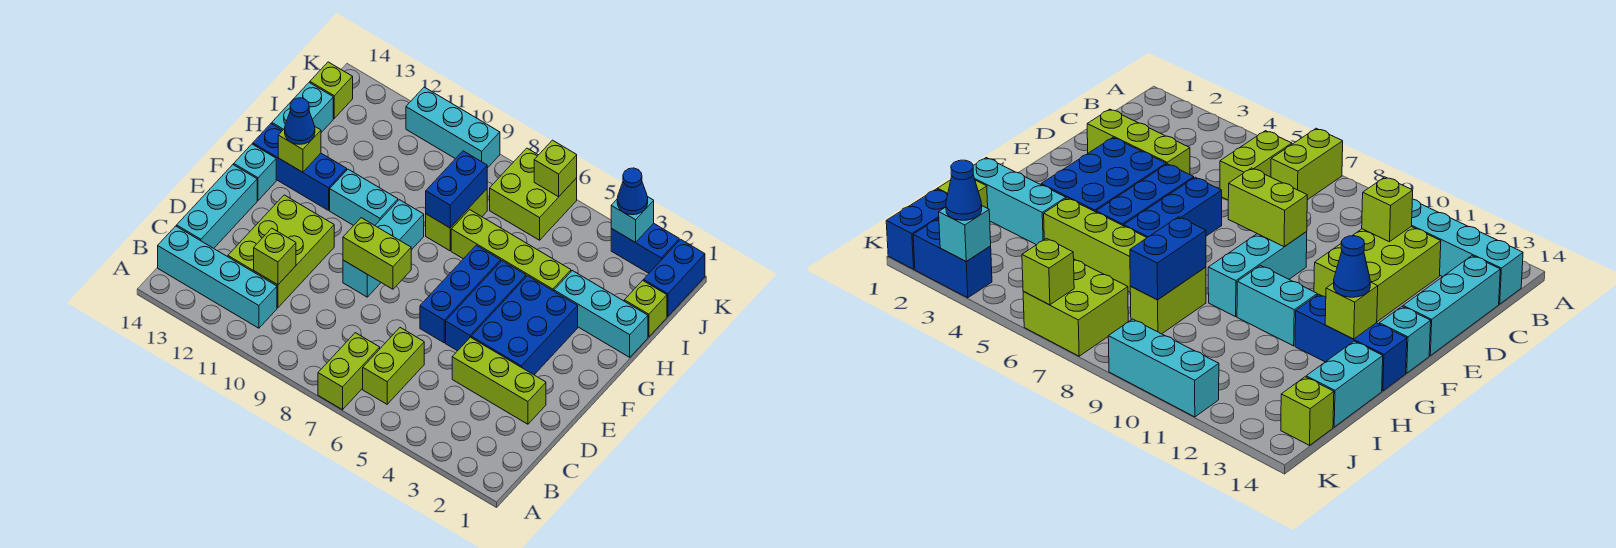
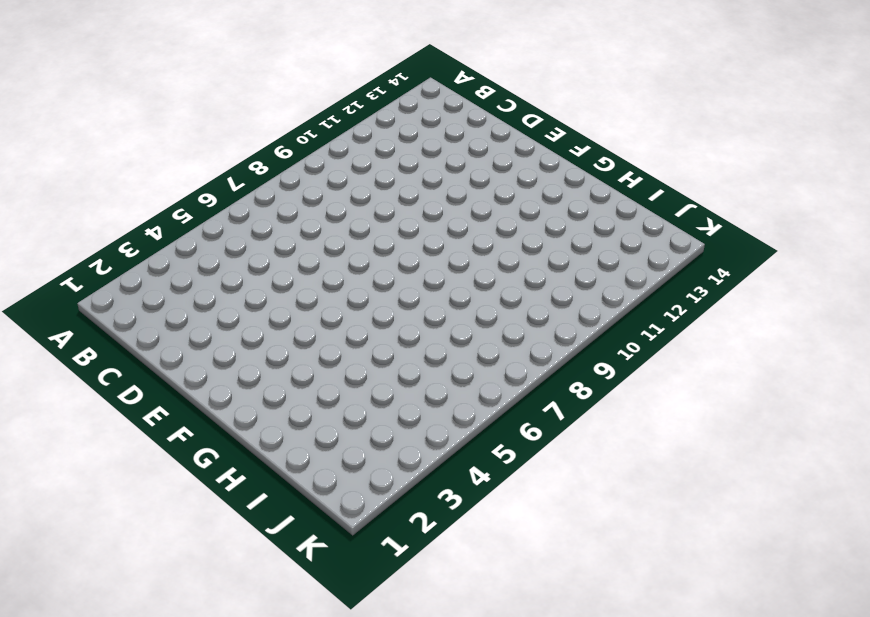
none -> lime 1x2 brick [318,333,380,410]
none -> lime 1x2 brick [363,328,424,404]
none -> cyan 1x4 brick [158,226,277,328]
none -> lime 2x3 brick [228,195,334,308]

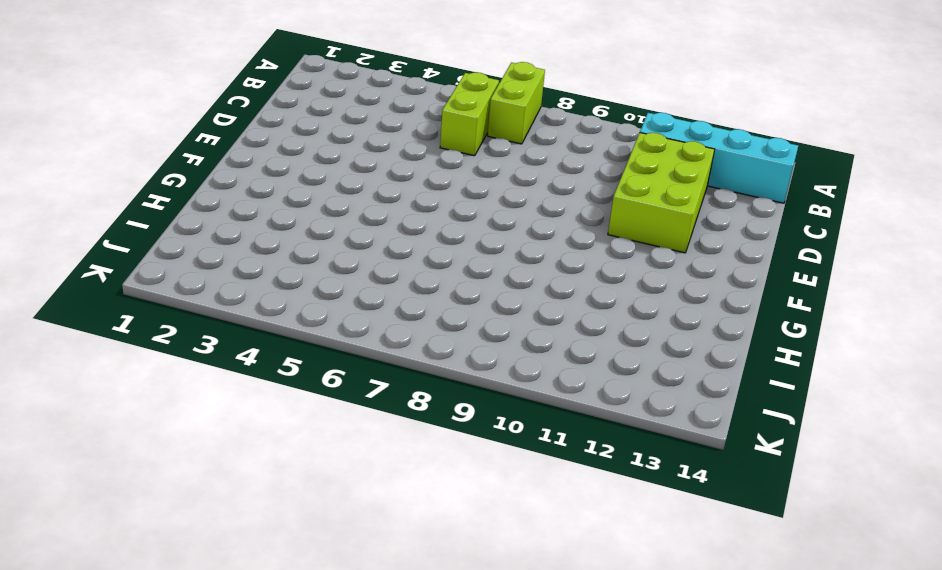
none -> cyan 1x3 brick [177,165,257,248]
none -> lime 1x3 brick [452,337,546,424]
none -> blue 2x3 brick [471,276,578,375]
none -> blue 1x3 brick [446,261,526,351]

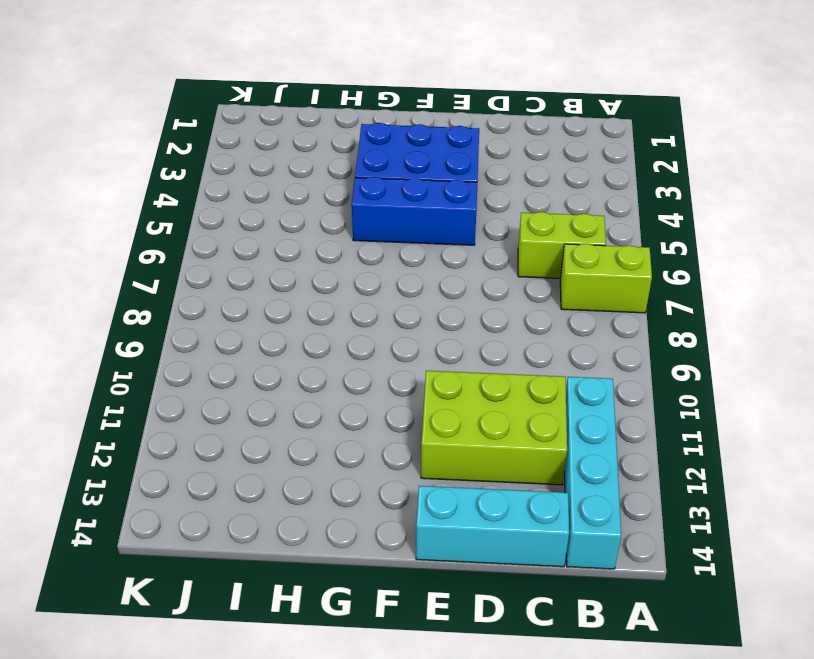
none -> lime 1x3 brick [452,337,546,424]
none -> blue 1x3 brick [420,245,501,343]
none -> cyan 1x3 brick [343,200,424,297]
none -> cyan 1x1 brick [234,144,276,200]

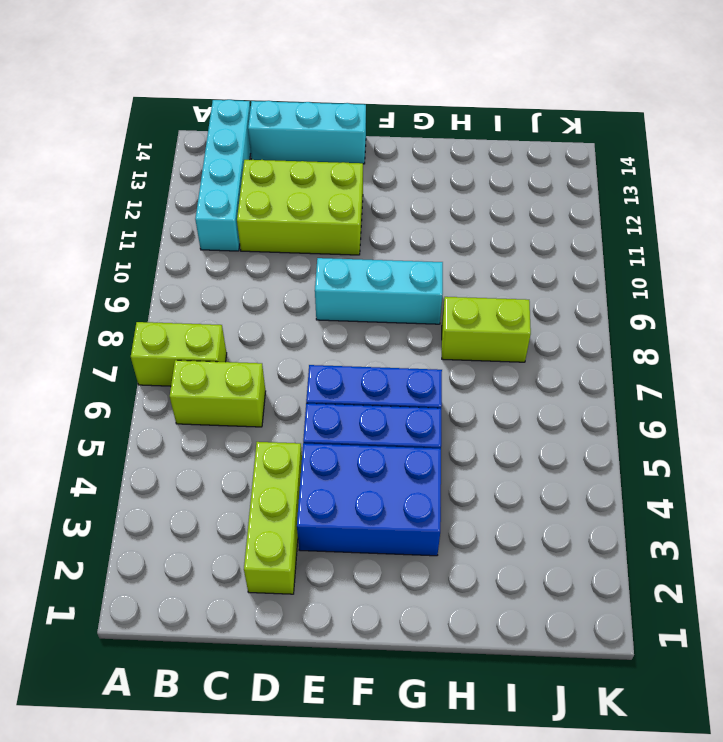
none -> cyan 1x1 brick [234,144,276,200]
none -> cyan 1x2 brick [330,169,398,225]
none -> blue 1x3 brick [253,124,347,210]
none -> cyan 1x3 brick [554,271,648,357]

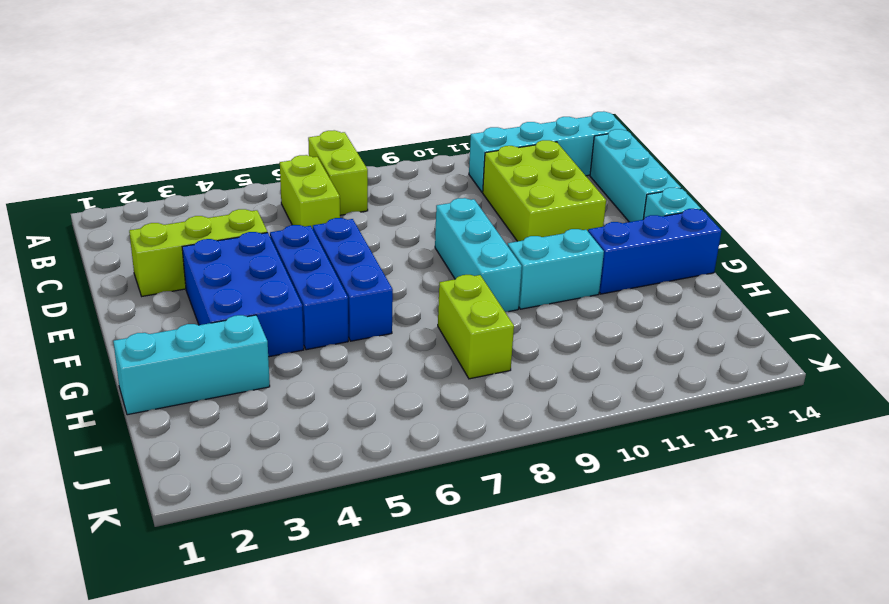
none -> lime 1x4 brick [451,210,571,291]
none -> cyan 1x2 brick [272,83,333,133]
none -> lime 1x1 brick [624,280,667,337]
none -> blue 1x2 brick [644,240,705,316]

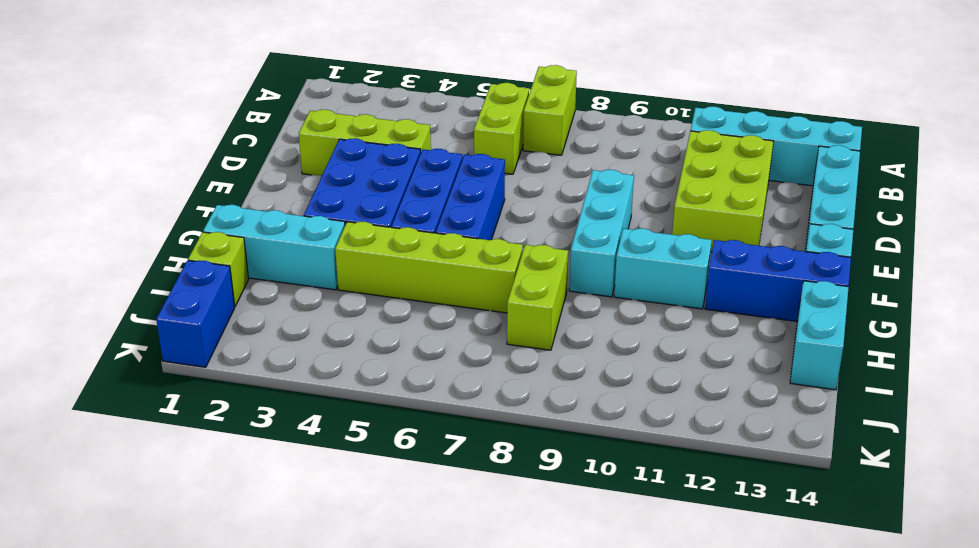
none -> lime 2x2 brick [490,148,577,240]
none -> lime 1x1 brick [310,62,353,118]
none -> blue 1x2 brick [611,223,679,273]
none -> cyan 1x3 brick [406,87,500,168]

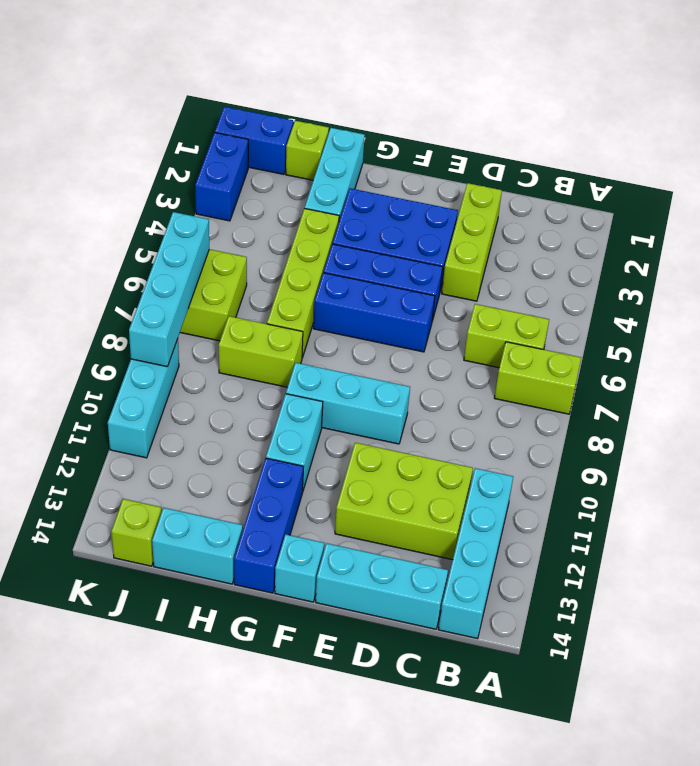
cyan 1x4 brick [129,212,209,367] -> lime 1x1 brick [534,140,577,197]
none -> lime 1x1 brick [254,228,296,285]
none -> lime 1x2 brick [343,218,411,289]
none -> lime 1x1 brick [278,127,321,172]
none -> blue 1x2 brick [426,151,487,228]

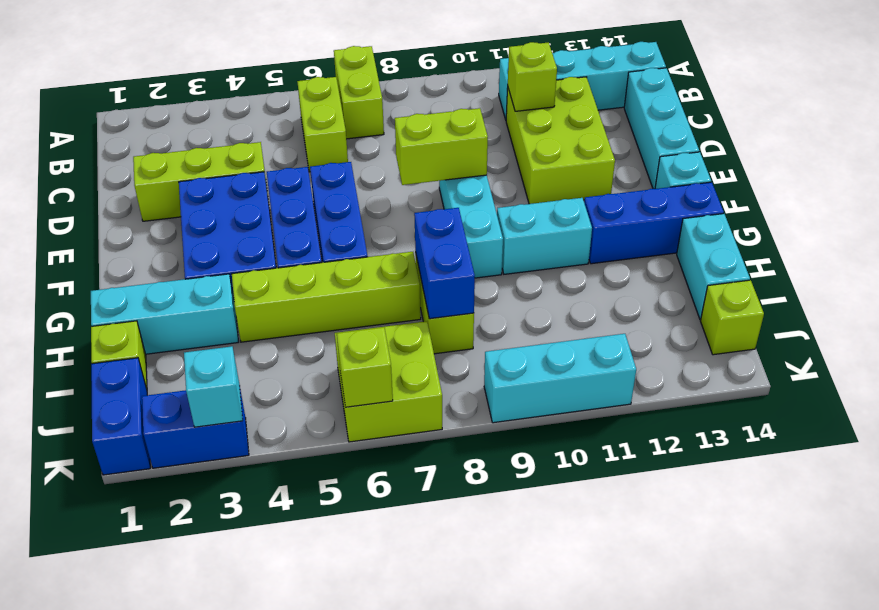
none -> lime 1x1 brick [278,127,321,172]
none -> blue 1x1 cone [285,98,315,144]
none -> blue 1x1 cone [617,168,648,215]

